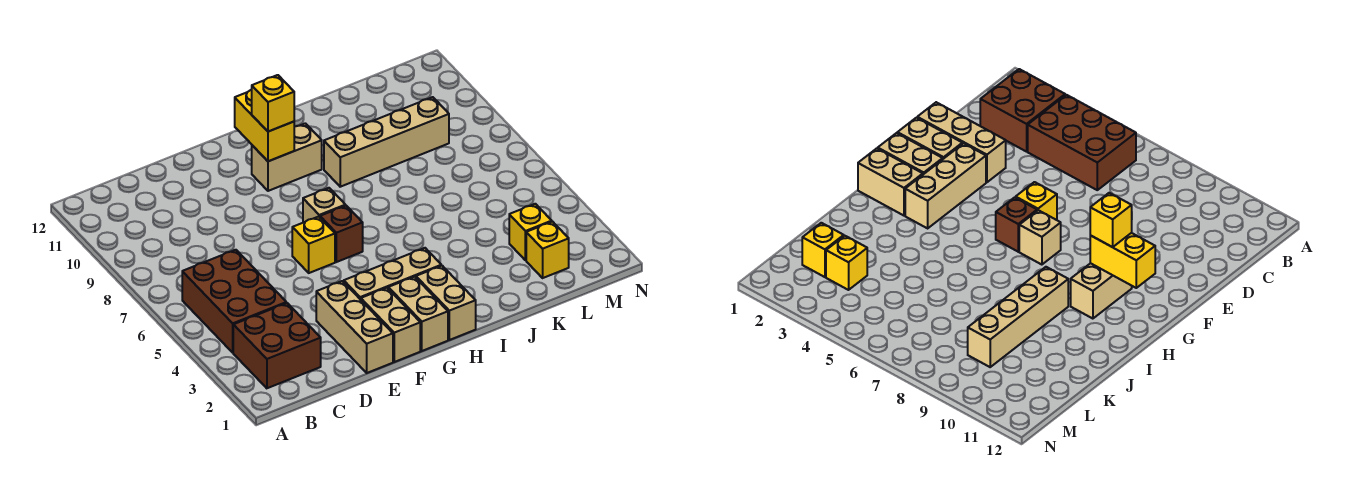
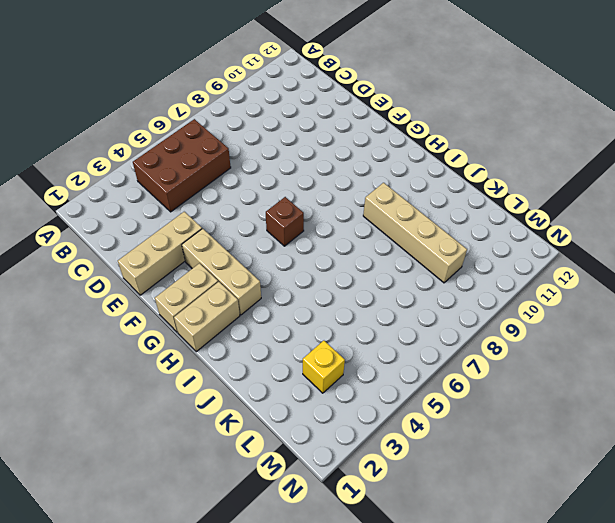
none -> brown 2x2 brick [233,303,321,388]
none -> tan 1x2 brick [361,288,420,362]
none -> yellow 1x1 brick [292,217,335,273]

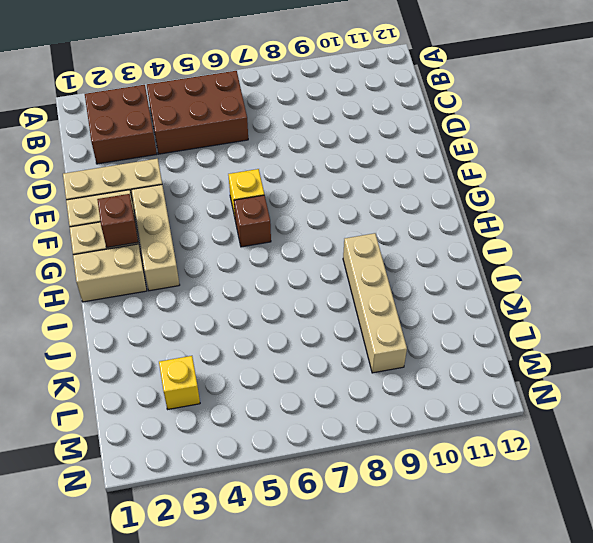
brown 1x1 brick [97,194,138,248] -> none
none -> tan 1x1 brick [303,188,345,223]
none -> tan 1x2 brick [252,123,322,191]
none -> yellow 1x1 brick [526,222,569,278]

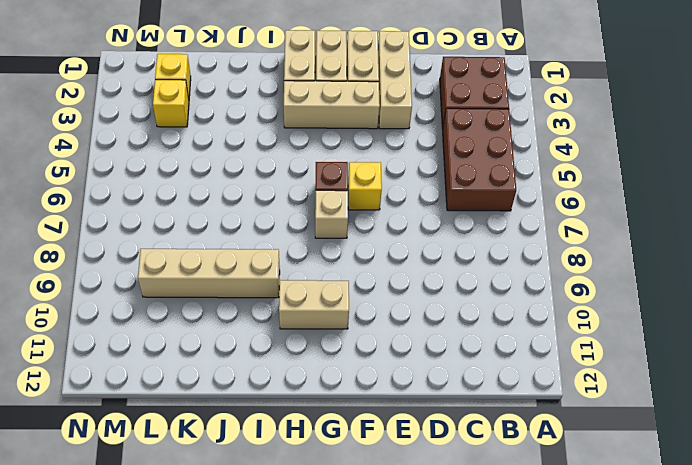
none -> yellow 1x2 brick [235,90,294,161]
none -> yellow 1x1 brick [252,75,294,132]

